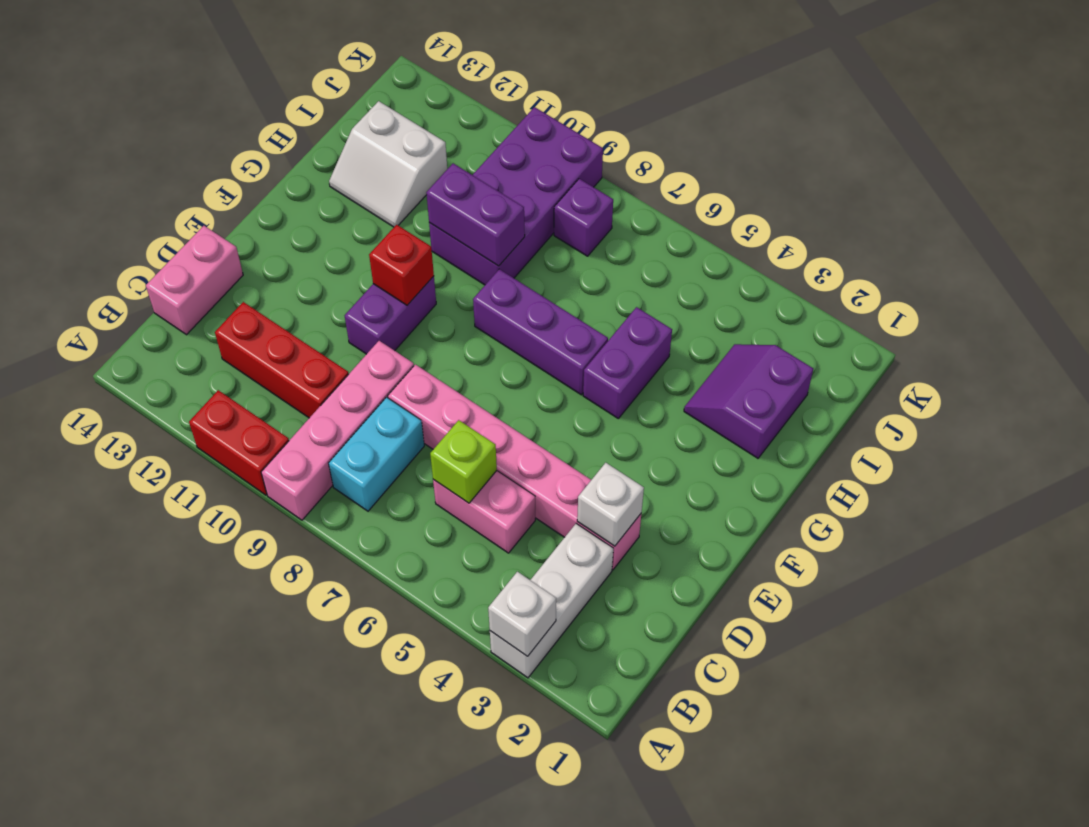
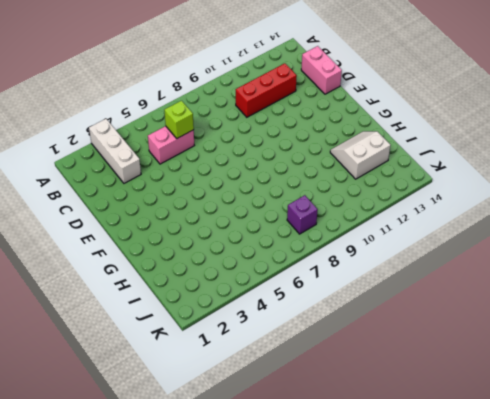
none -> pink 1x4 brick [261,341,414,520]
none -> red 1x2 brick [189,390,289,495]
none -> cyan 1x2 brick [329,397,424,511]

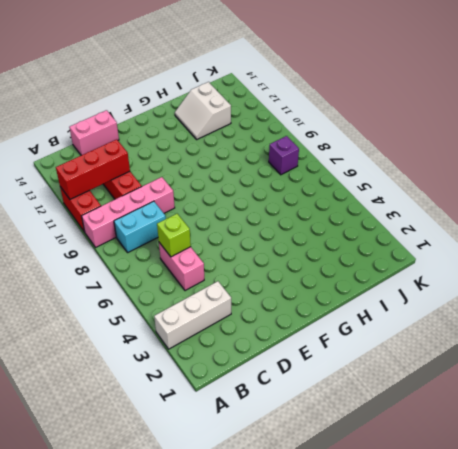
red 1x3 brick [56,139,130,199] -> none
none -> pink 1x6 brick [388,364,641,570]
none -> purple 1x2 brick [345,276,436,354]
none -> purple 1x2 brick [583,307,672,418]

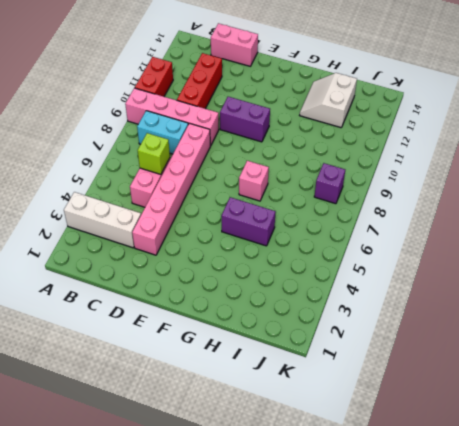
pink 1x1 brick [239,161,269,201] -> purple 1x3 brick [473,269,608,395]
none -> purple 2x2 slope [684,344,813,458]
none -> purple 2x4 brick [429,107,603,285]
none -> white 1x1 brick [488,572,556,656]

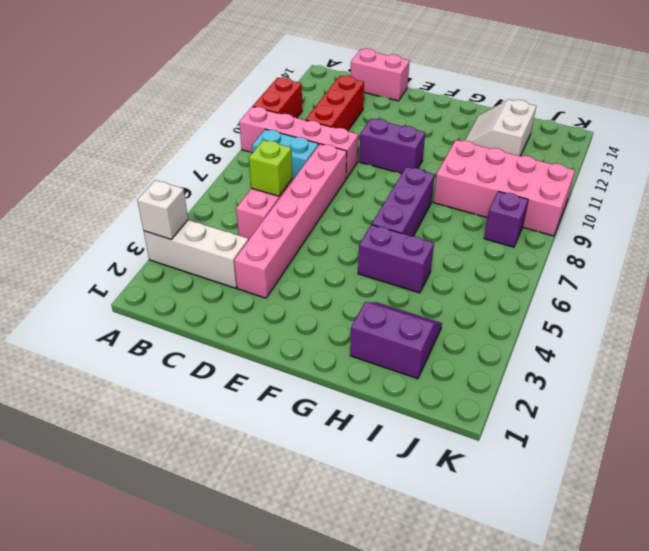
pink 2x4 brick [433,140,575,236] -> purple 2x4 brick [429,107,603,285]
none -> white 1x1 brick [577,463,644,546]
none -> red 1x1 brick [369,225,434,305]
none -> purple 1x2 brick [426,163,525,266]

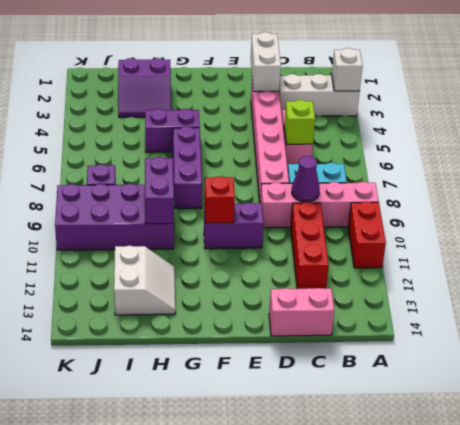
purple 1x1 cone [292,156,320,202] -> none
white 1x2 brick [251,32,281,91] -> white 1x1 brick [577,463,644,546]

